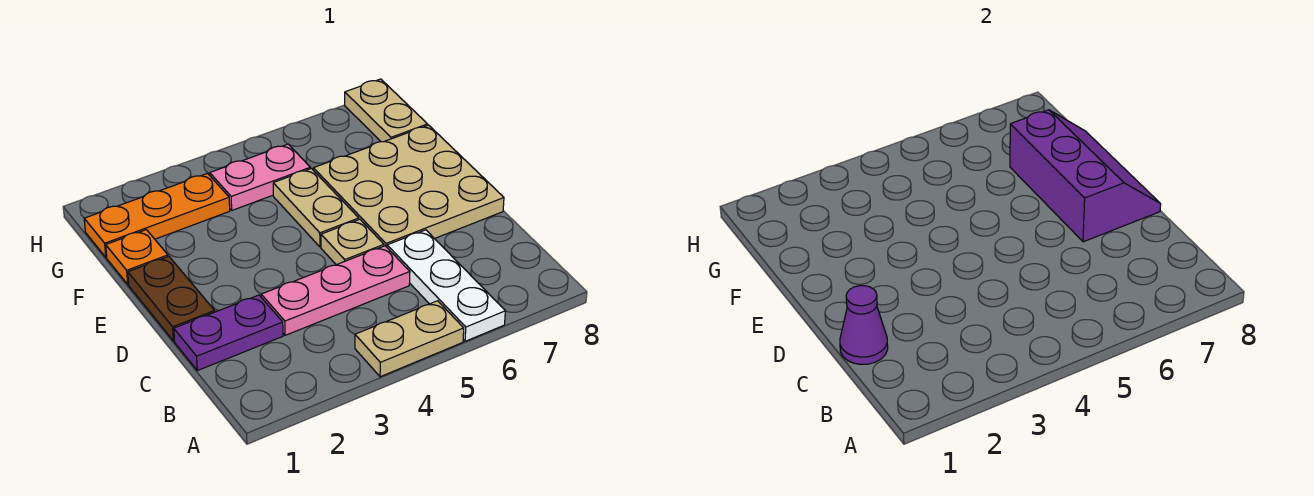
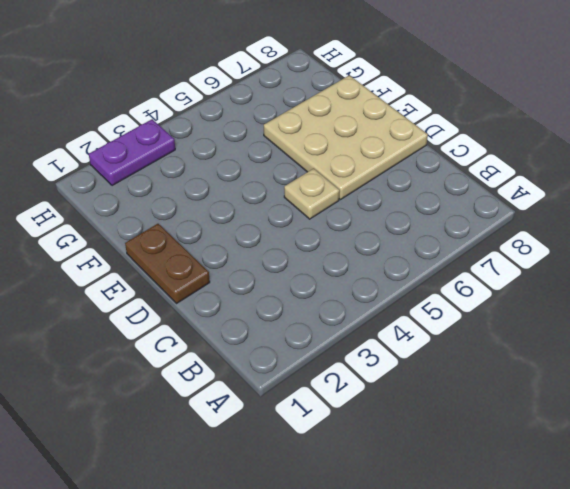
purple 1x2 plate [89,119,175,186] -> purple 1x2 plate moved to [174,295,283,371]
none -> tan 1x2 plate [355,301,464,377]
none -> white 1x3 plate [387,230,505,341]
none -> pink 1x3 plate [261,246,410,335]

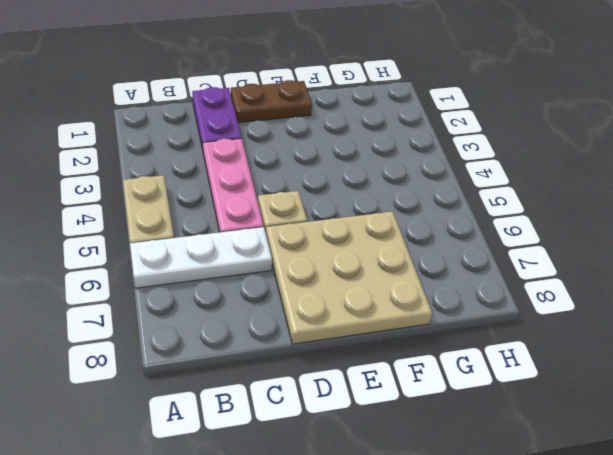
none -> tan 1x2 plate [273,168,359,247]
none -> orange 1x1 plate [106,230,168,284]
none -> orange 1x3 plate [84,173,230,257]

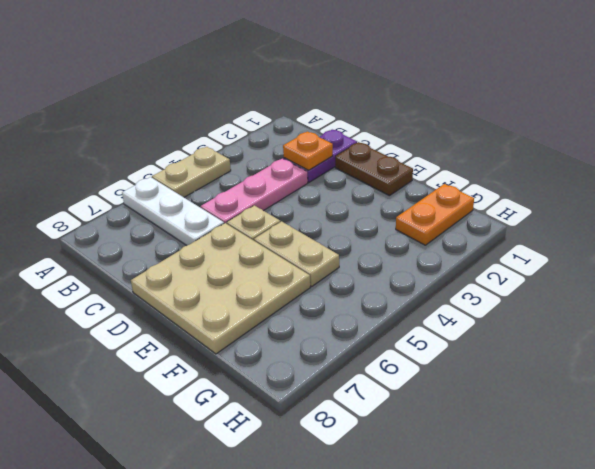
orange 1x1 plate [283,132,333,170] -> orange 1x1 plate moved to [106,230,168,284]
orange 1x2 plate [396,184,474,245] -> orange 1x3 plate [84,173,230,257]
none -> pink 1x2 plate [210,144,310,210]
none -> tan 1x2 plate [345,79,428,142]
none -> purple 1x1 cone [840,286,888,364]

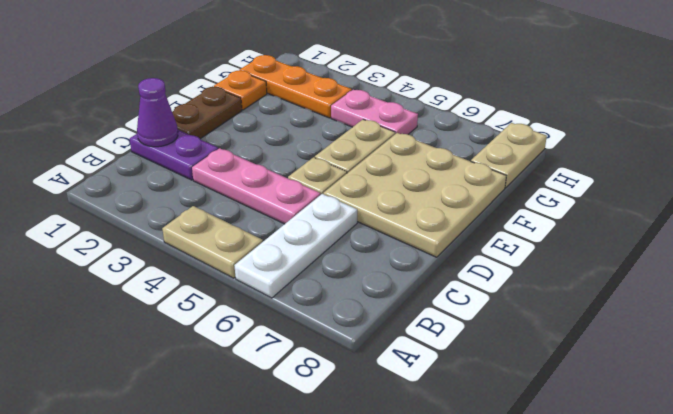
none -> purple 2x3 slope [1010,110,1161,242]

